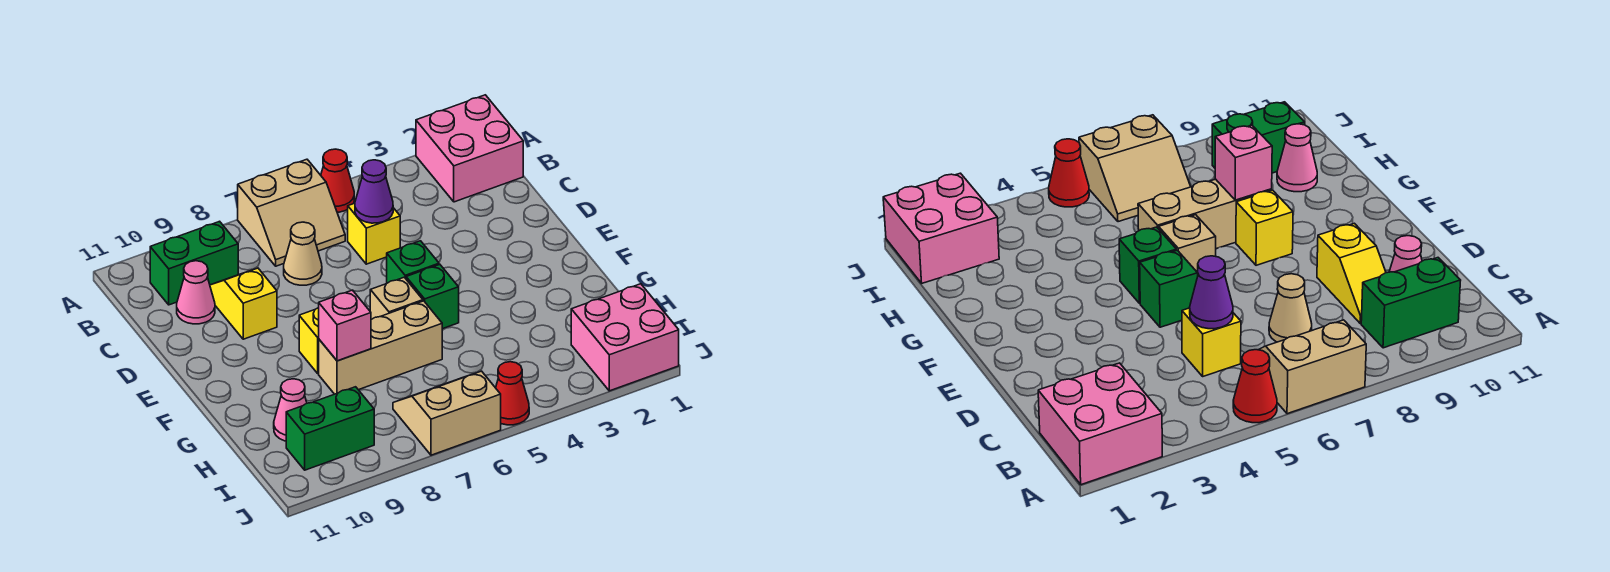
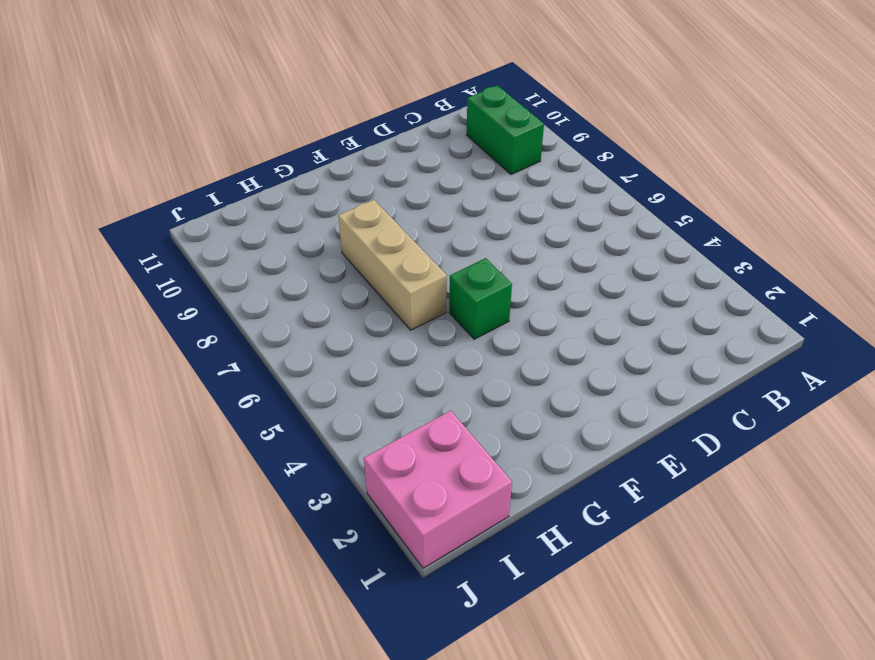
none -> pink 2x2 brick [416,95,523,202]
none -> red 1x1 cone [321,149,354,212]
none -> tan 2x2 slope [238,159,345,266]

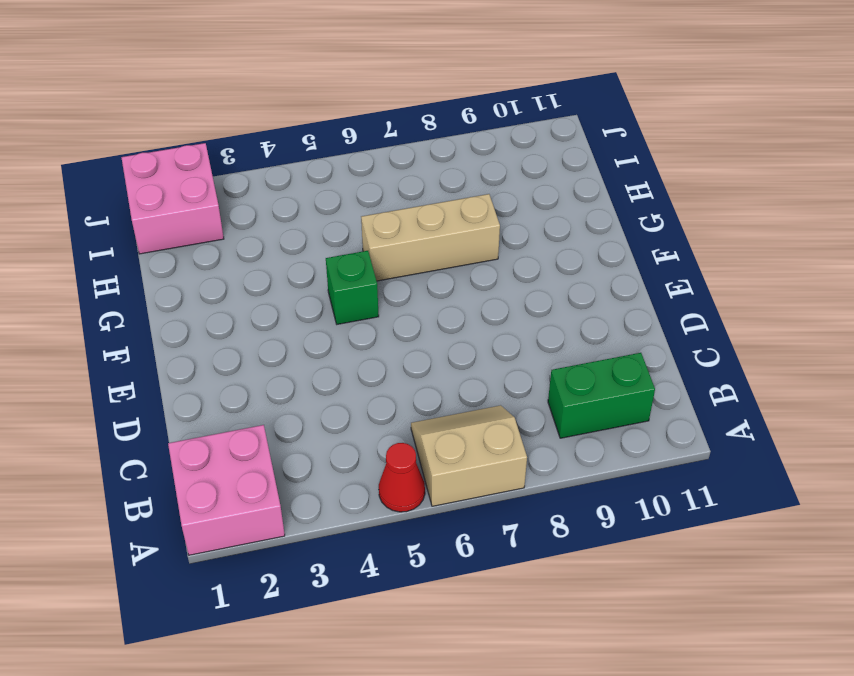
none -> yellow 1x1 brick [348,203,400,264]
none -> tan 1x1 cone [284,222,322,285]
none -> yellow 1x2 slope [210,268,277,339]

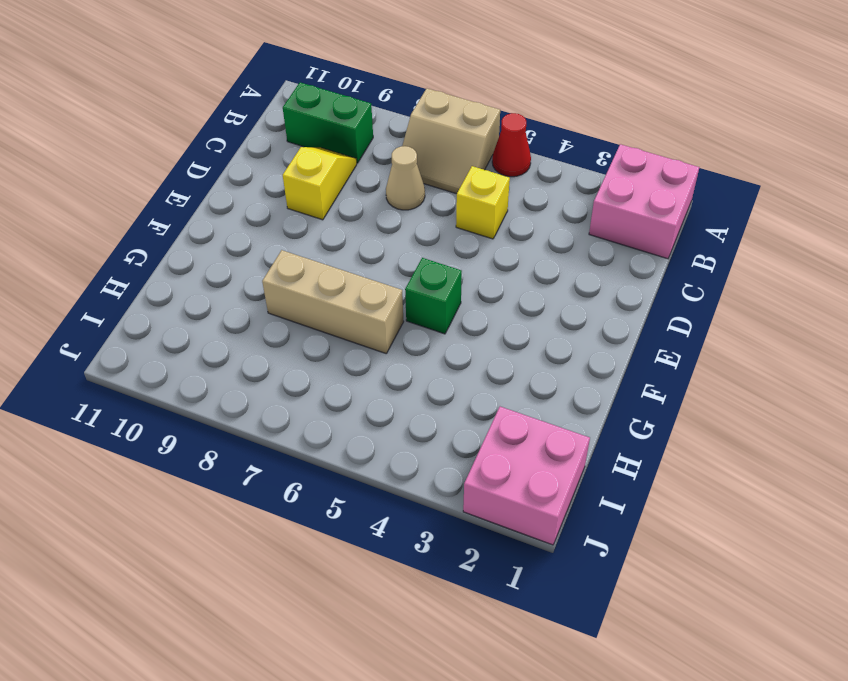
none -> pink 1x1 cone [177,261,215,324]
none -> green 1x1 brick [387,241,439,283]
none -> tan 1x1 brick [370,277,423,320]

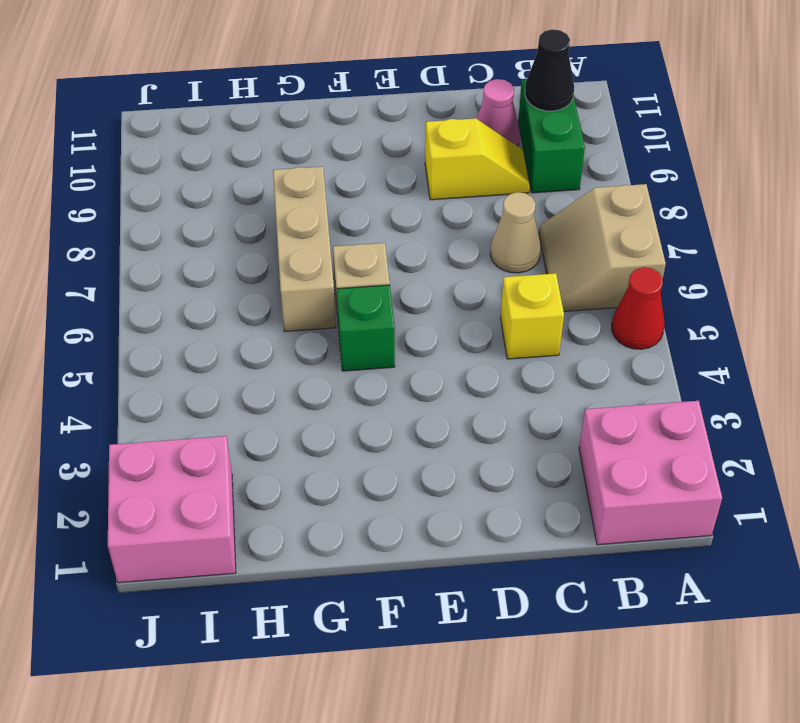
black 1x1 cone [525,29,574,111] -> none
none -> green 1x1 brick [387,241,439,283]
none -> yellow 1x1 brick [299,307,319,374]
none -> pink 1x1 cone [274,379,307,441]

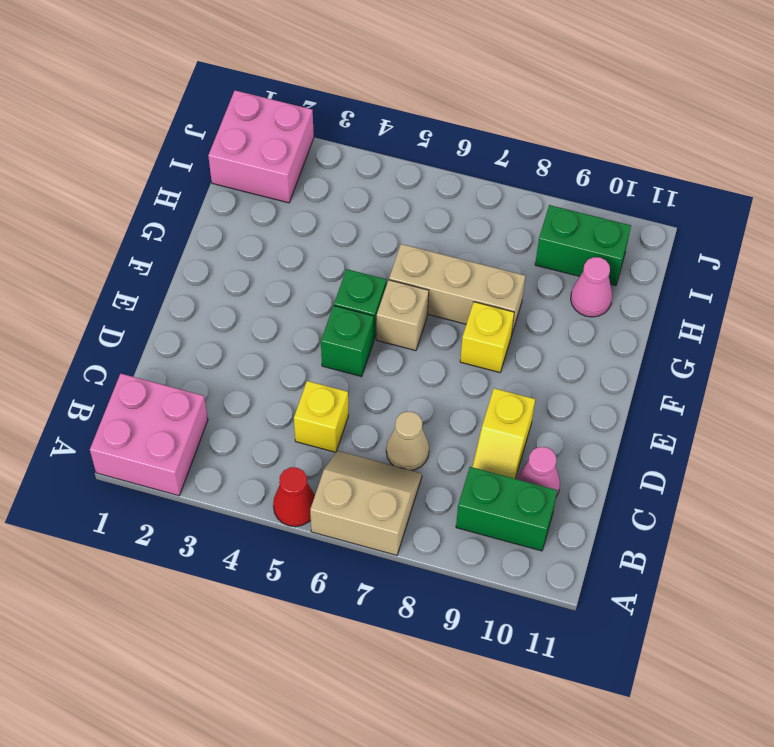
none -> tan 2x2 slope [393,371,501,455]
none -> red 1x1 cone [496,362,529,425]
none -> purple 1x1 cone [355,160,393,223]

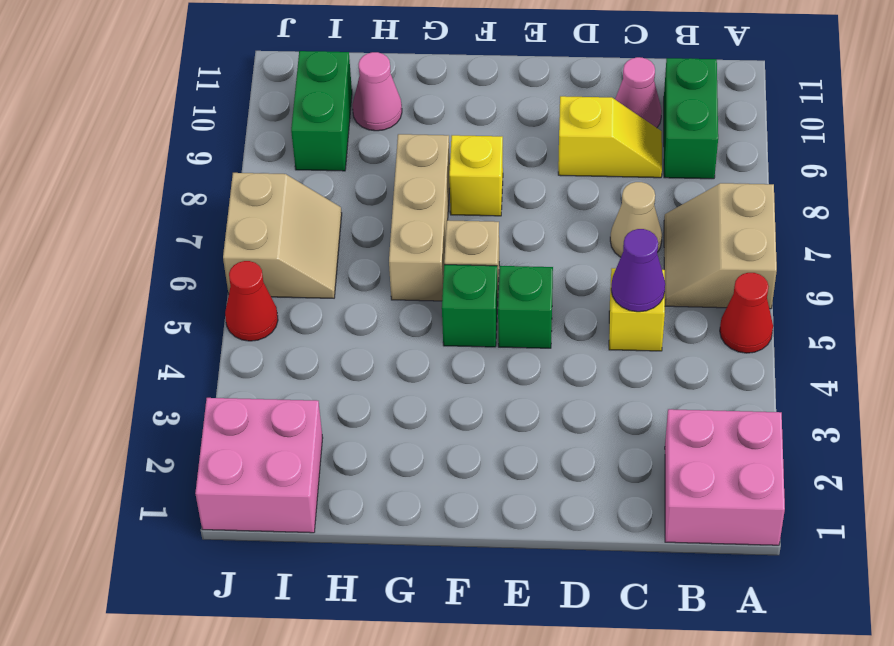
none -> pink 1x1 brick [319,290,371,361]

